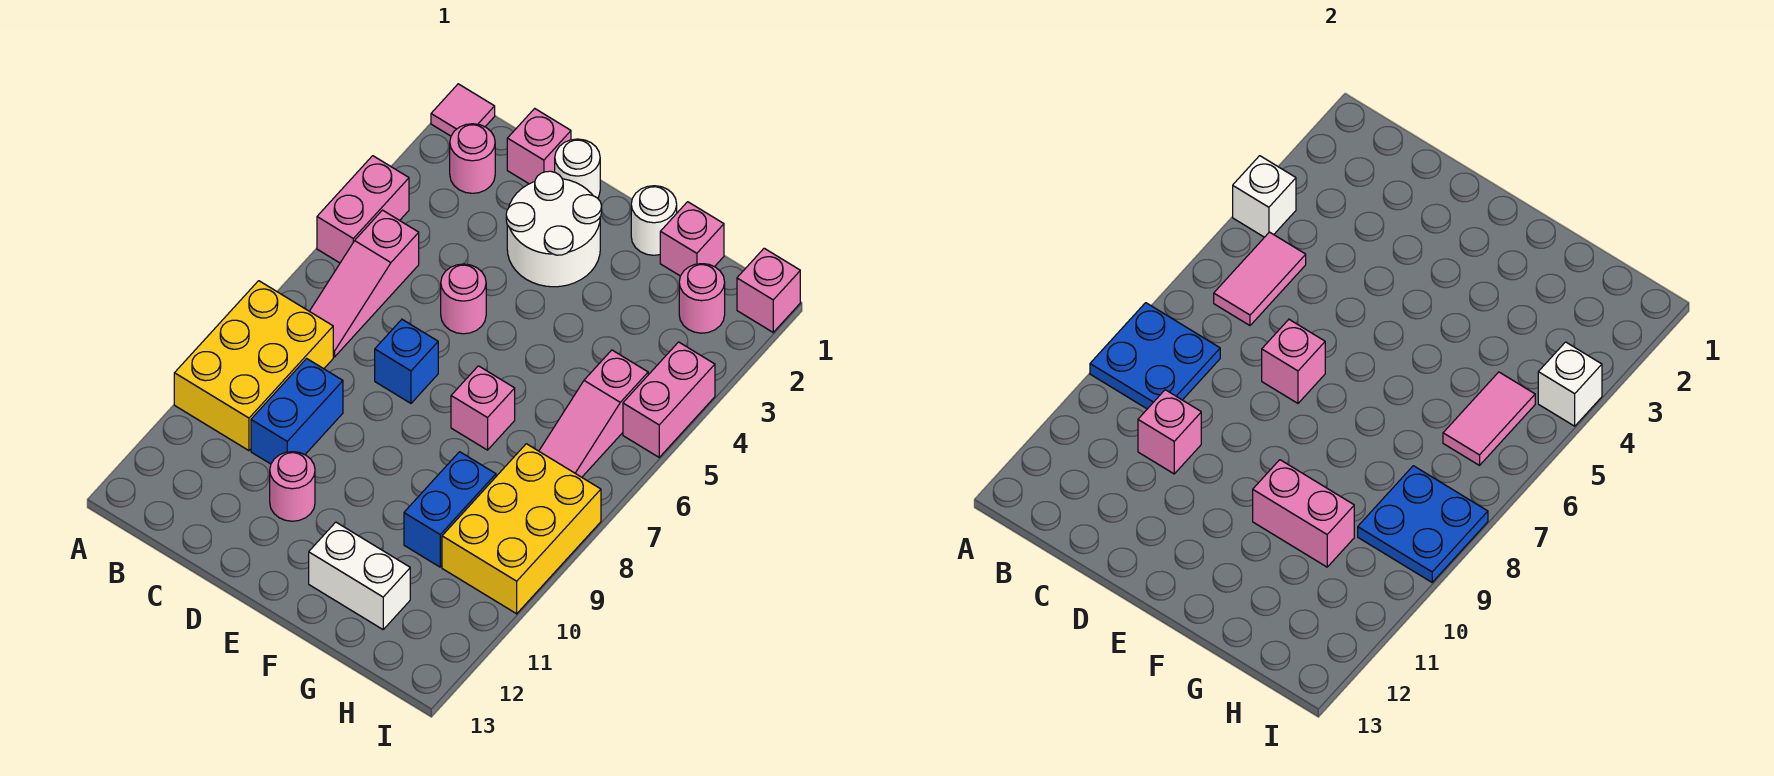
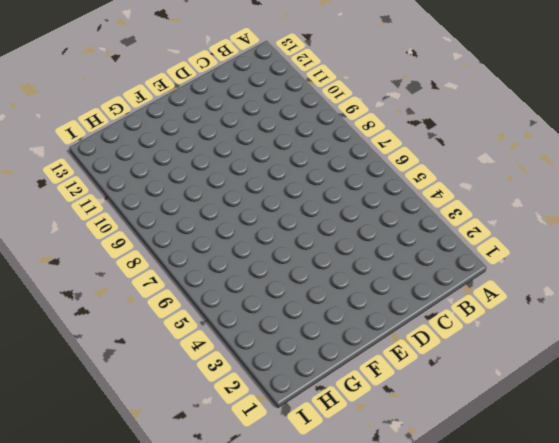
none -> pink 1x1 tile [431,84,495,136]
none -> pink 1x2 brick [317,156,409,263]
none -> yellow 2x3 brick [174,281,333,451]
none -> pink 1x1 round brick [450,124,495,193]

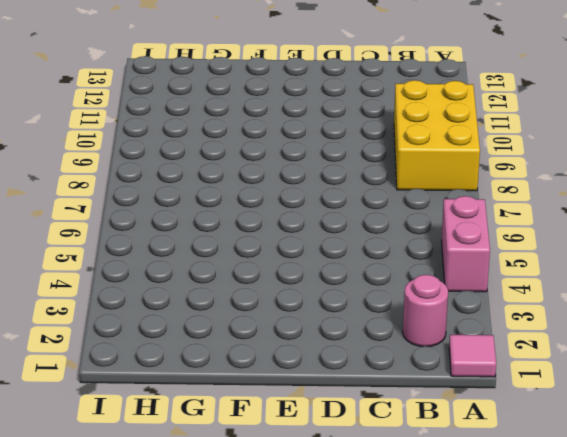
none -> pink 1x3 slope [310,210,419,357]
none -> pink 1x1 brick [507,109,571,184]
none -> blue 1x2 brick [251,359,343,464]
none -> white 1x1 round brick [555,139,600,198]

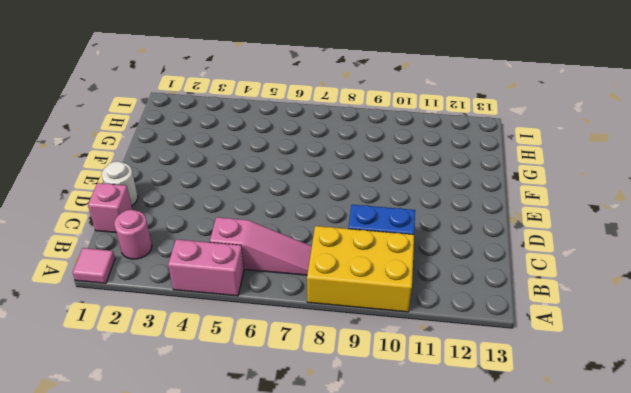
none -> white 2x2 round brick [506,171,602,287]
none -> pink 1x1 round brick [441,264,486,334]
none -> blue 1x1 brick [375,320,438,403]
none -> pink 1x1 round brick [270,452,315,521]

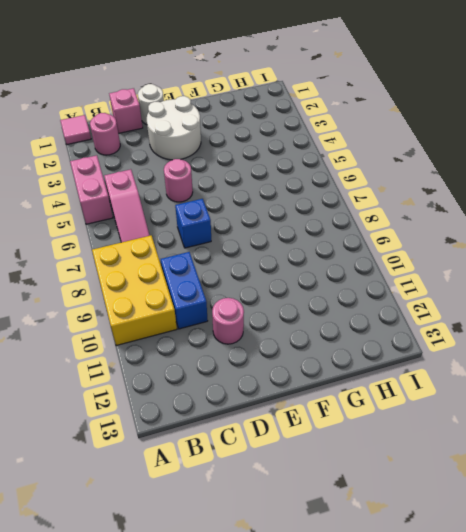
none -> white 1x1 round brick [631,186,677,255]
none -> pink 1x1 brick [451,366,515,450]
none -> white 1x2 brick [309,522,410,629]
none -> pink 1x1 brick [660,202,724,276]

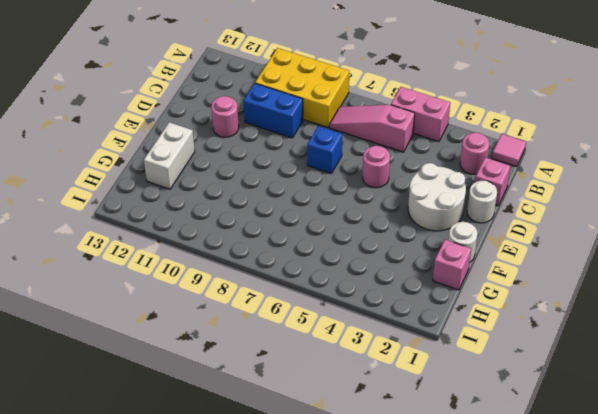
none -> pink 1x1 brick [451,366,515,450]
none -> blue 1x2 brick [404,452,496,567]
none -> pink 1x1 round brick [679,264,725,333]
none -> pink 1x3 slope [539,350,648,477]

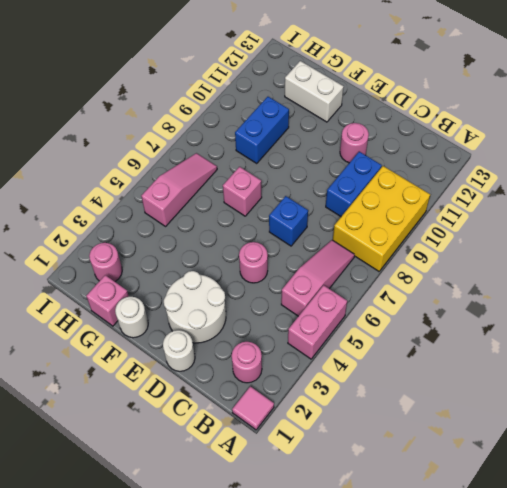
none -> pink 1x1 brick [507,109,571,184]
none -> yellow 2x3 brick [442,444,601,614]
none -> pink 1x1 brick [737,248,800,332]
none -> pink 1x2 brick [623,342,715,457]

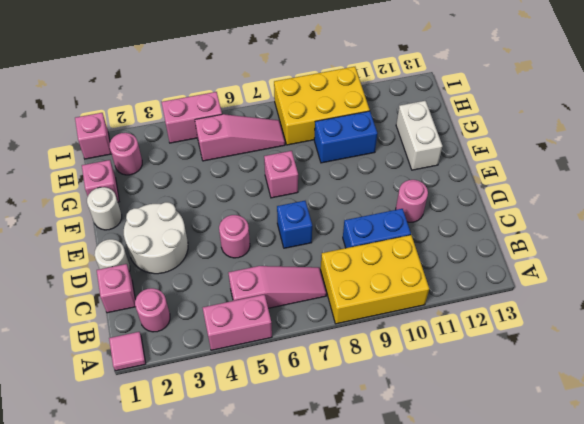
none -> white 1x1 brick [1233,156,1296,237]
none -> blue 2x2 plate [1090,303,1220,409]
none -> pink 1x2 tile [1214,232,1306,325]
none -> pink 1x1 brick [1138,390,1201,474]

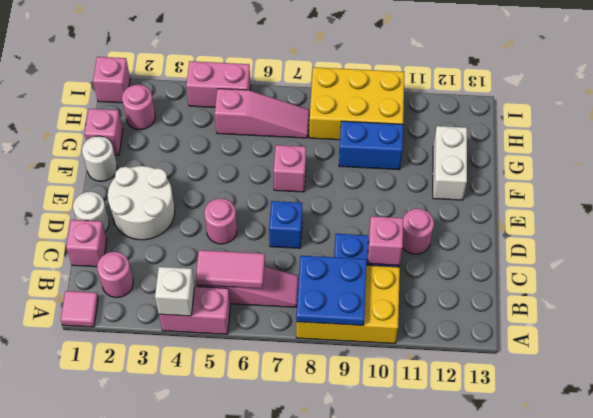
none -> pink 1x1 brick [1262,320,1325,403]
none -> pink 1x2 brick [1253,460,1354,567]
none -> pink 1x2 tile [1443,372,1535,465]
none -> blue 2x2 plate [1358,466,1488,582]

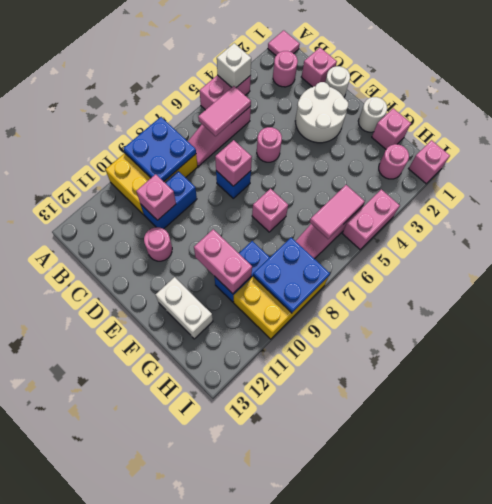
none -> white 1x1 brick [1538,342,1602,426]

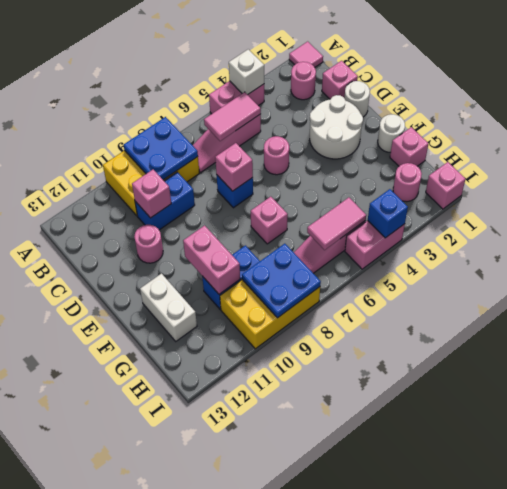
blue 1x1 brick [368,189,408,238] -> white 1x1 brick [1538,342,1602,426]

